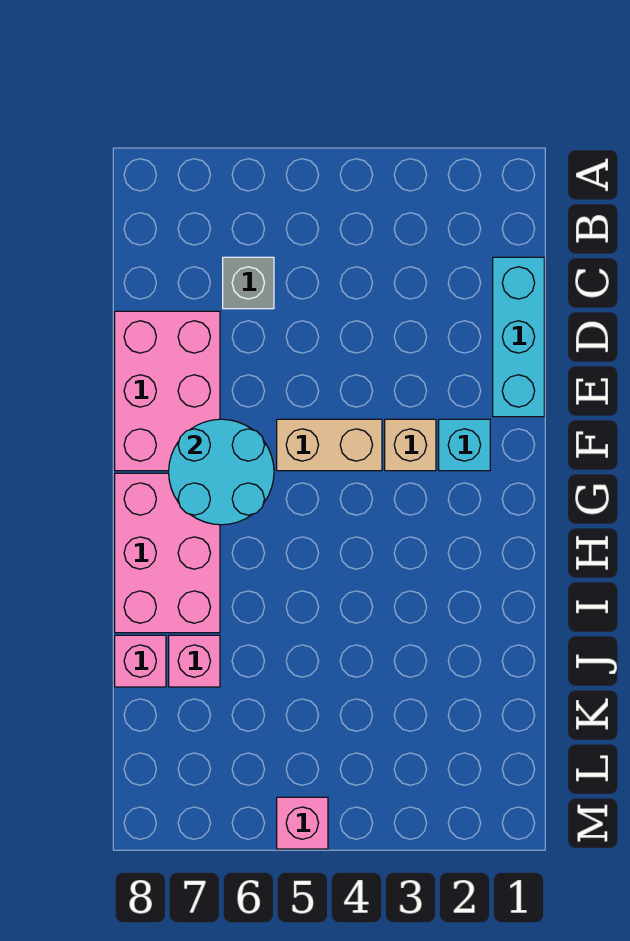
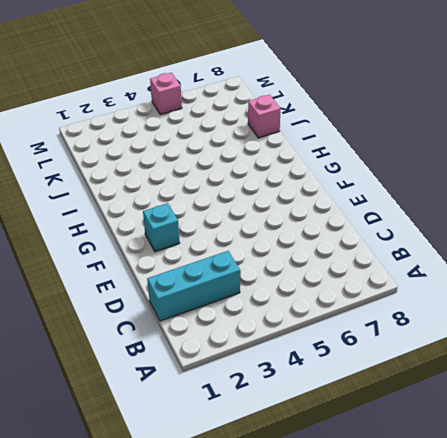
cyan 1x3 brick [147,251,240,321] -> cyan 1x3 brick turned to [493,257,544,417]
none -> grey 1x1 brick [223,257,274,309]
none -> pink 2x3 brick [115,311,220,471]

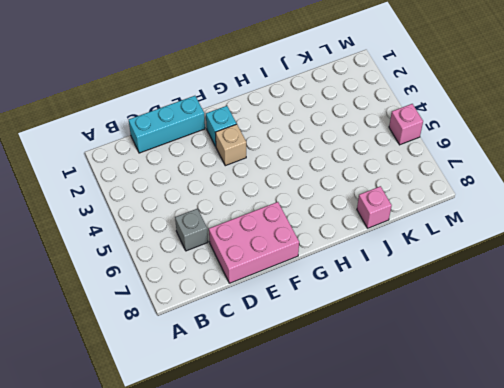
none -> tan 1x2 brick [277,419,382,471]
none -> pink 2x3 brick [115,473,220,633]

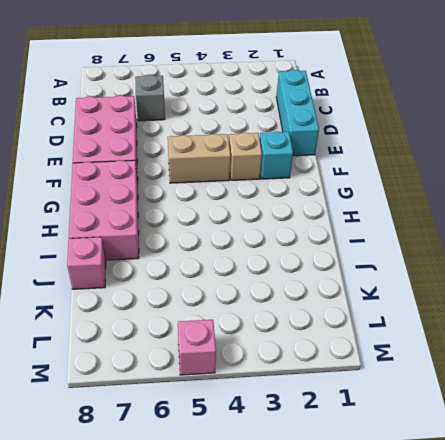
none -> pink 1x1 brick [169,635,220,687]
none -> cyan 2x2 round brick [169,419,274,525]

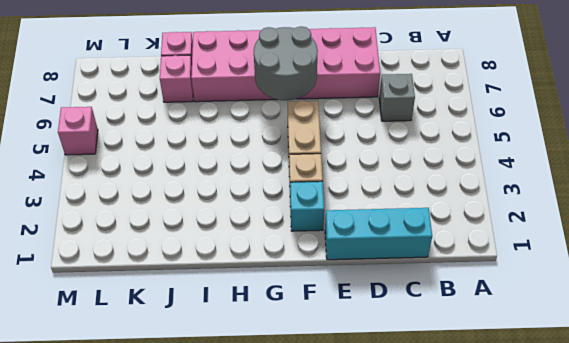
grey 2x2 round brick [254,26,318,100] -> cyan 2x2 round brick [169,419,274,525]

